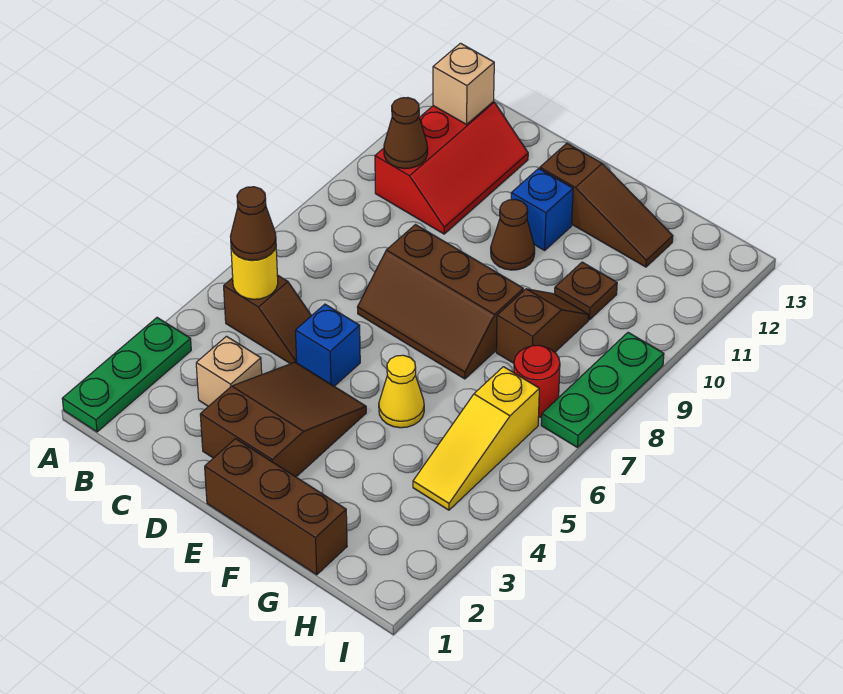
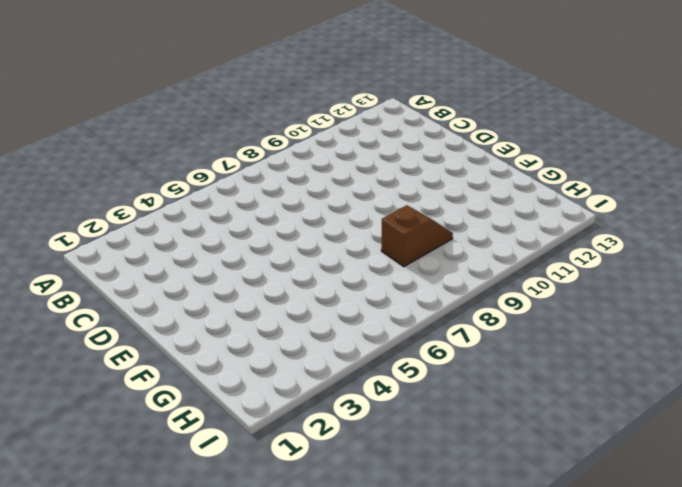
none -> green 1x3 plate [62,318,191,432]
none -> brown 1x2 slope [224,275,311,364]
none -> red 2x3 slope [375,102,528,234]

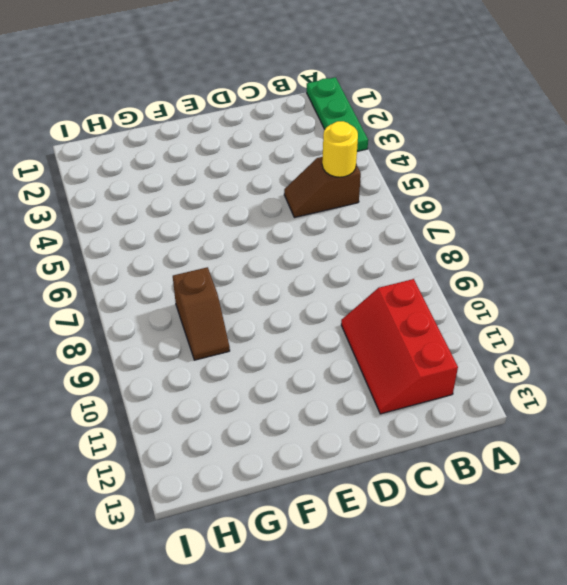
none -> tan 1x1 brick [196,336,262,406]
none -> brown 2x3 slope [200,362,366,477]
none -> blue 1x1 brick [296,304,360,386]

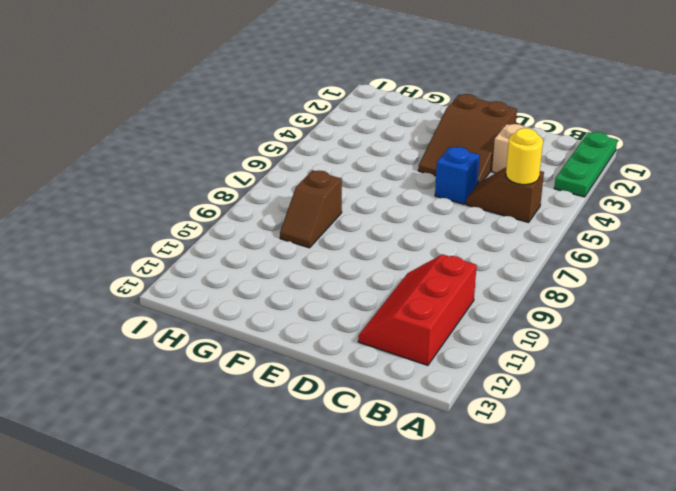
none -> brown 2x3 slope [357,225,523,379]
none -> brown 1x3 brick [205,439,347,575]
none -> brown 1x1 cone [491,199,535,270]

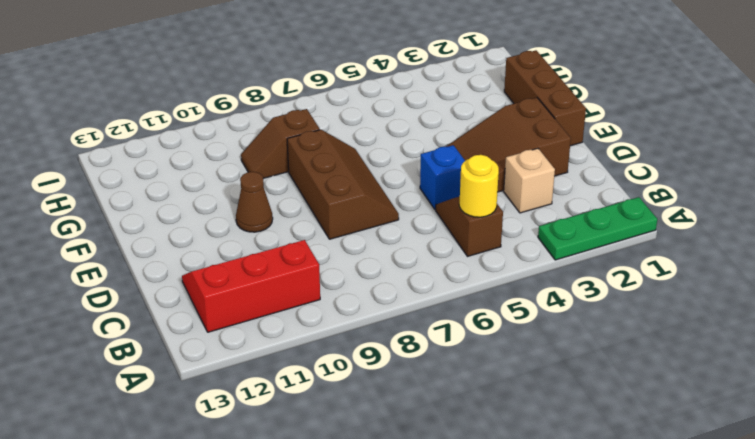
none -> blue 1x1 brick [511,169,573,250]
none -> brown 1x3 slope [540,143,673,267]
none -> yellow 1x1 cone [379,355,424,428]

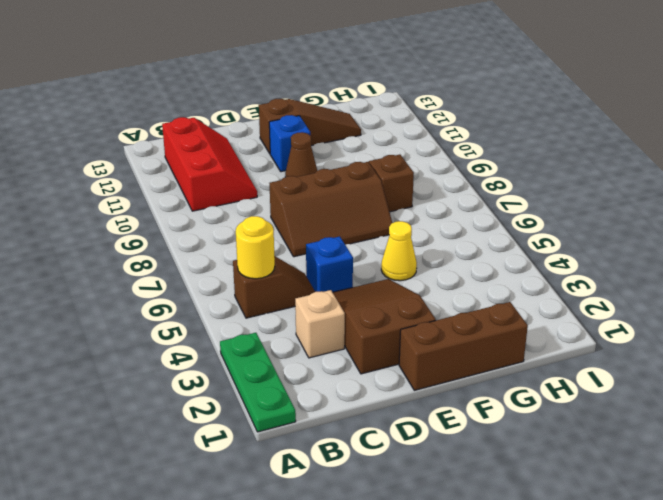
none -> brown 1x1 plate [555,262,617,320]
none -> yellow 1x3 slope [413,367,539,510]
none -> red 1x1 round brick [514,345,560,417]

